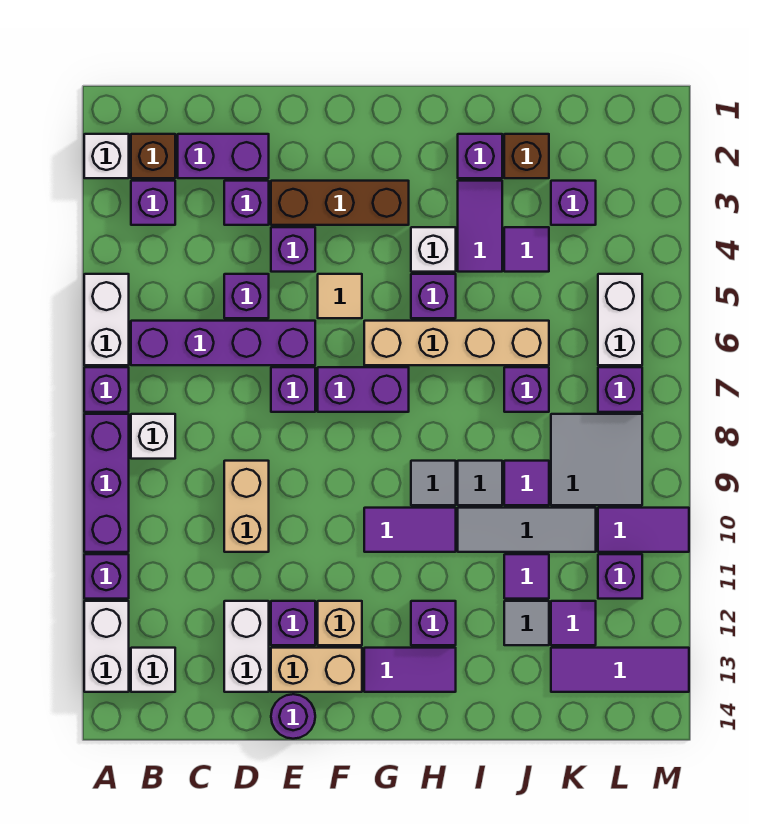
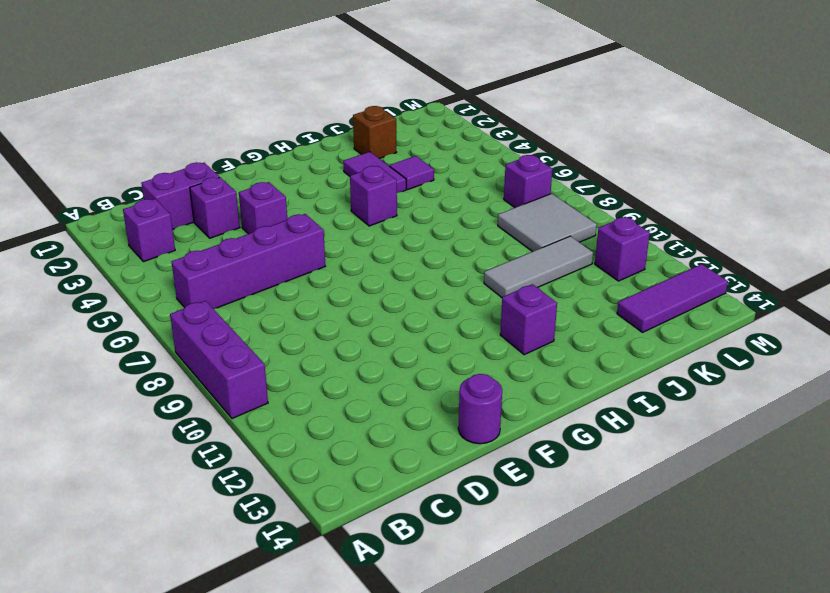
none -> white 1x1 brick [84,134,129,178]
none -> white 1x2 brick [84,274,129,365]
none -> purple 1x1 brick [84,367,129,412]
none -> purple 1x1 brick [84,554,129,599]

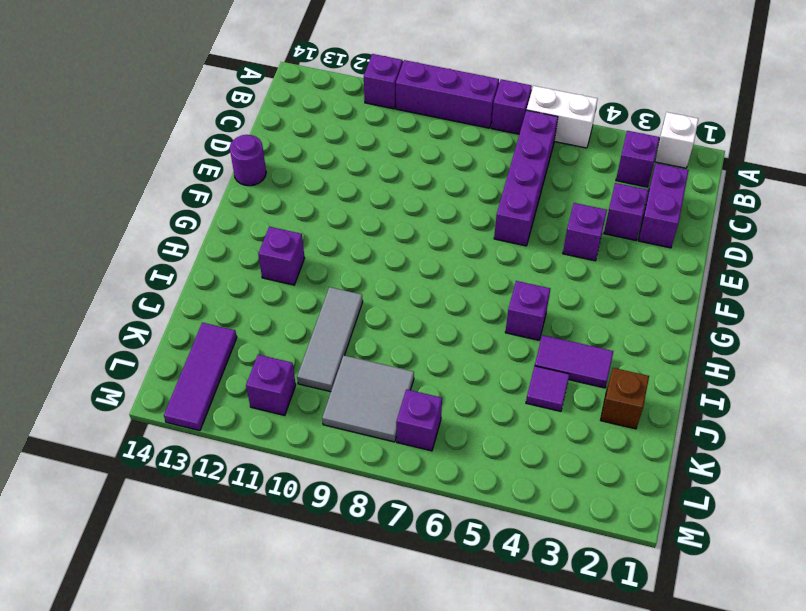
none -> white 1x2 brick [84,601,129,692]
none -> brown 1x1 brick [131,134,175,178]
none -> white 1x1 brick [131,414,175,459]
none -> white 1x1 brick [131,648,175,692]

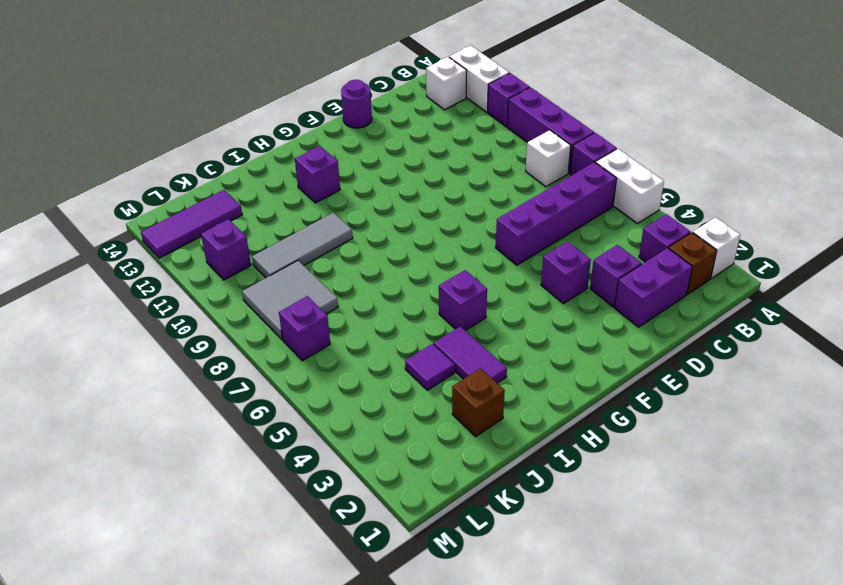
none -> purple 1x1 brick [224,274,269,318]
none -> tan 1x2 brick [224,461,269,552]
none -> white 1x2 brick [224,601,269,692]
none -> brown 1x3 brick [271,181,409,225]

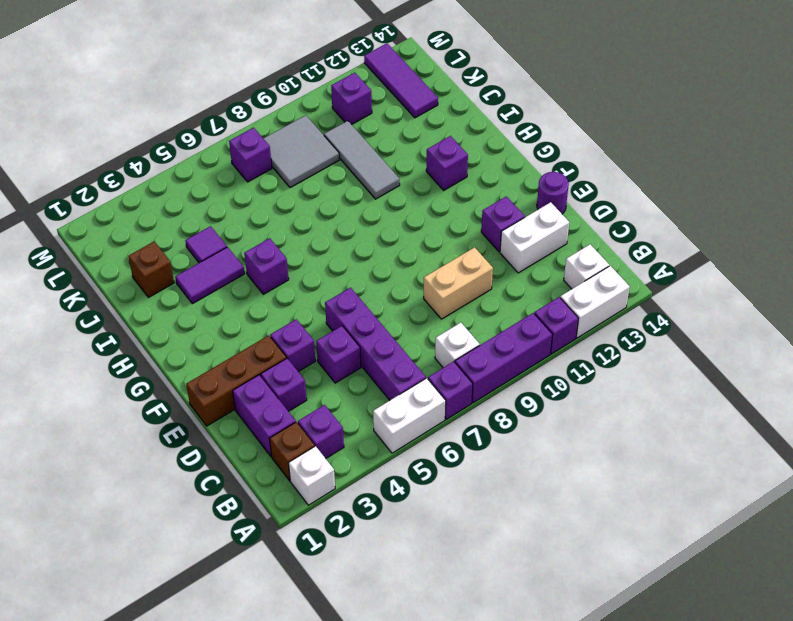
brown 1x3 brick [186,335,286,426] -> brown 1x3 brick turned to [271,181,409,225]
none -> purple 1x1 brick [271,367,315,412]
none -> tan 1x2 brick [271,648,362,692]
none -> tan 1x1 tile [318,274,362,318]
none -> purple 1x2 brick [318,367,409,412]

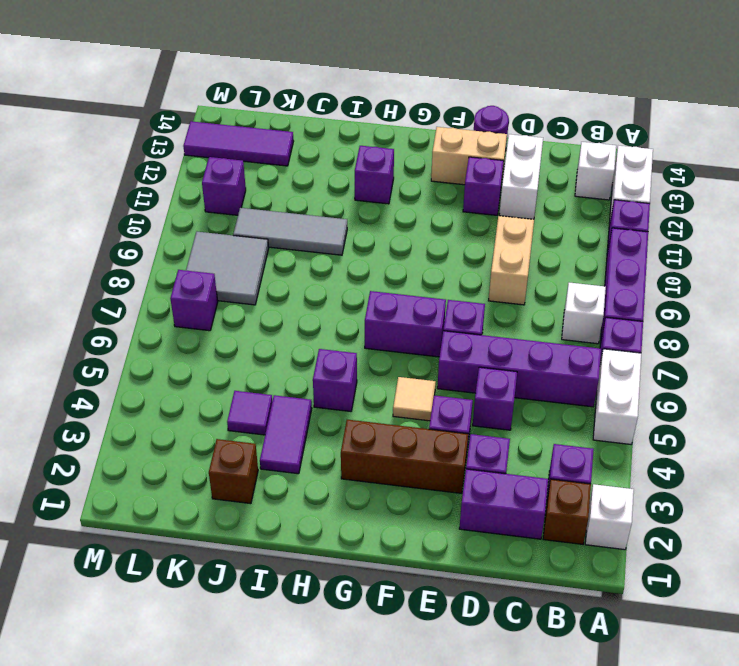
none -> tan 1x1 brick [318,601,362,645]
none -> tan 1x4 brick [364,321,549,365]
none -> purple 1x2 tile [364,508,456,552]
none -> purple 1x2 tile [364,648,456,692]

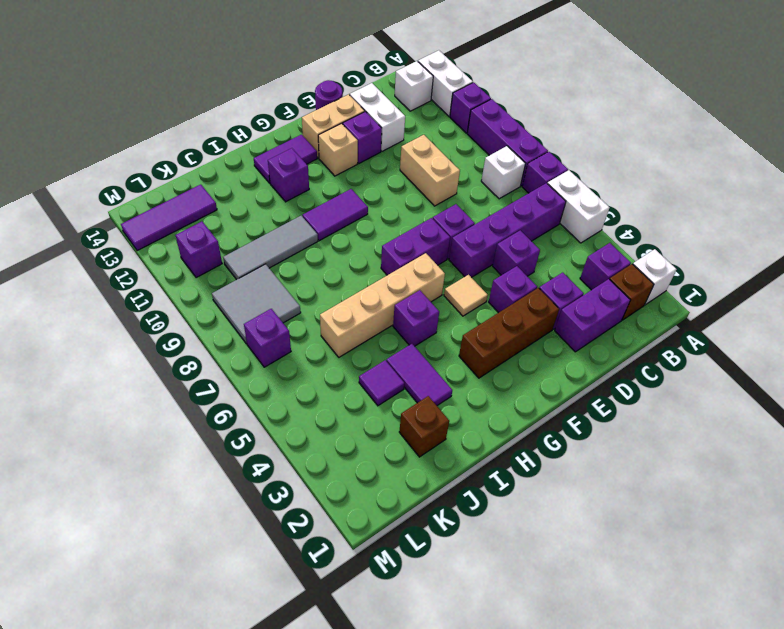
none -> white 1x1 brick [411,227,456,272]
none -> grey 1x1 tile [411,461,456,505]
none -> purple 1x1 brick [458,134,502,178]
none -> grey 1x1 tile [458,461,502,505]

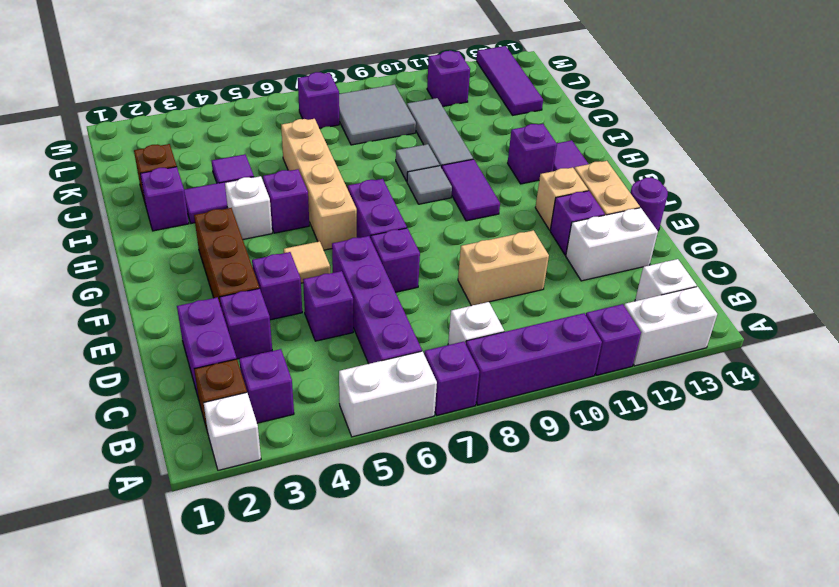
none -> purple 1x1 brick [504,367,549,412]
none -> purple 1x1 tile [504,461,549,505]
none -> purple 1x1 tile [504,554,549,599]
none -> grey 1x1 tile [504,601,549,645]

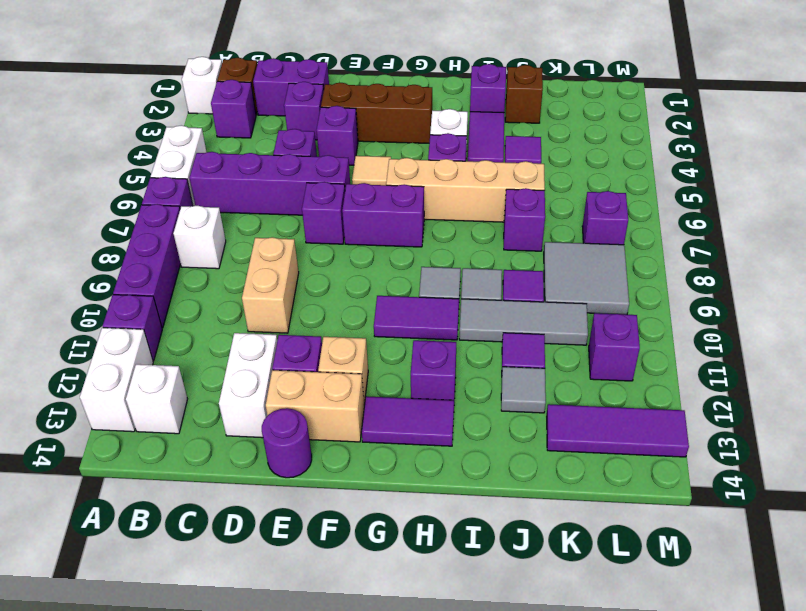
none -> purple 1x1 brick [551,181,596,225]
none -> purple 1x1 tile [551,601,596,645]
none -> white 1x2 brick [598,274,642,365]
none -> purple 1x2 tile [598,508,689,552]

